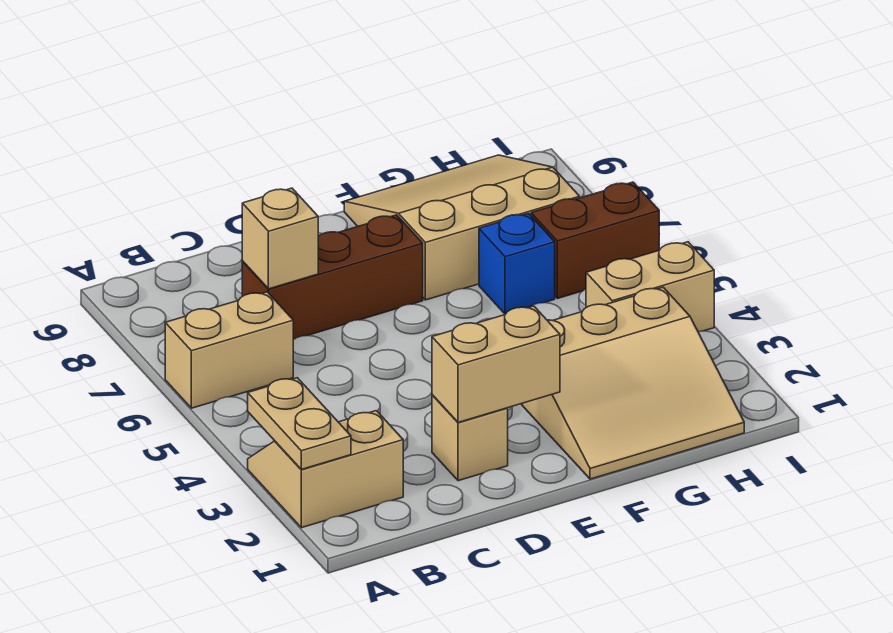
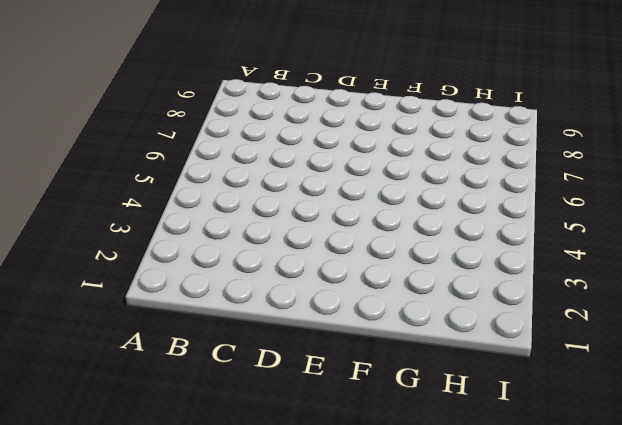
none -> tan 2x2 slope [248,411,403,528]
none -> tan 1x2 brick [165,292,293,408]
none -> brown 1x3 brick [242,215,423,340]

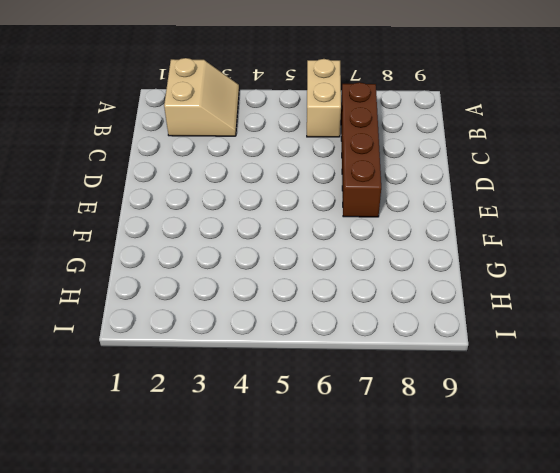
brown 1x4 brick [341,82,381,217] -> brown 1x3 brick [242,215,423,340]
none -> tan 1x1 brick [432,395,508,481]
none -> tan 3x3 slope [521,287,744,479]
none -> tan 3x3 slope [344,155,580,300]

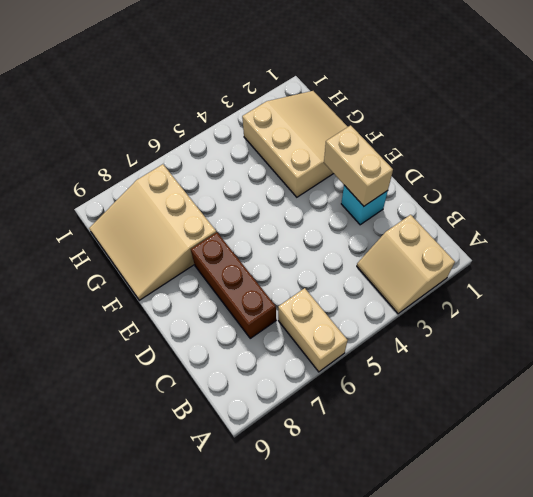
cyan 1x1 brick [341,185,388,225] -> tan 1x1 brick [432,395,508,481]
none -> blue 1x1 brick [479,214,555,314]
none -> tan 1x2 brick [586,242,714,332]
none -> brown 1x2 brick [531,182,659,298]

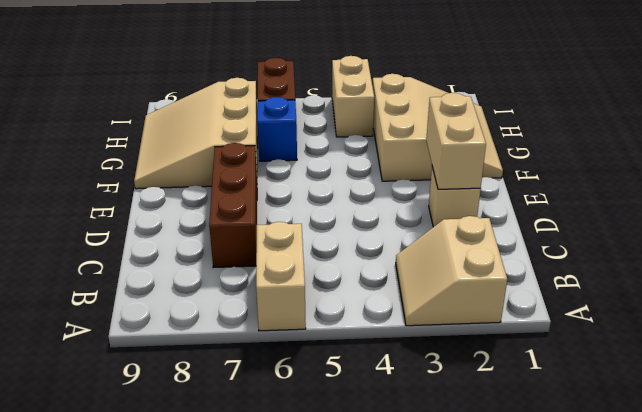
none -> tan 1x2 plate [248,378,351,469]
none -> tan 1x1 brick [242,188,318,289]

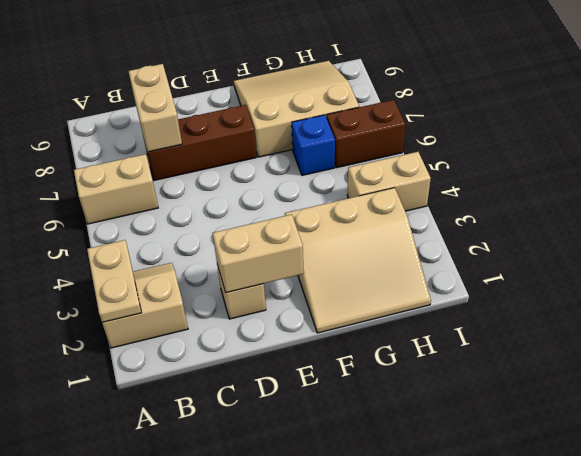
tan 1x2 brick [129,64,182,152] -> tan 1x1 brick [242,188,318,289]

